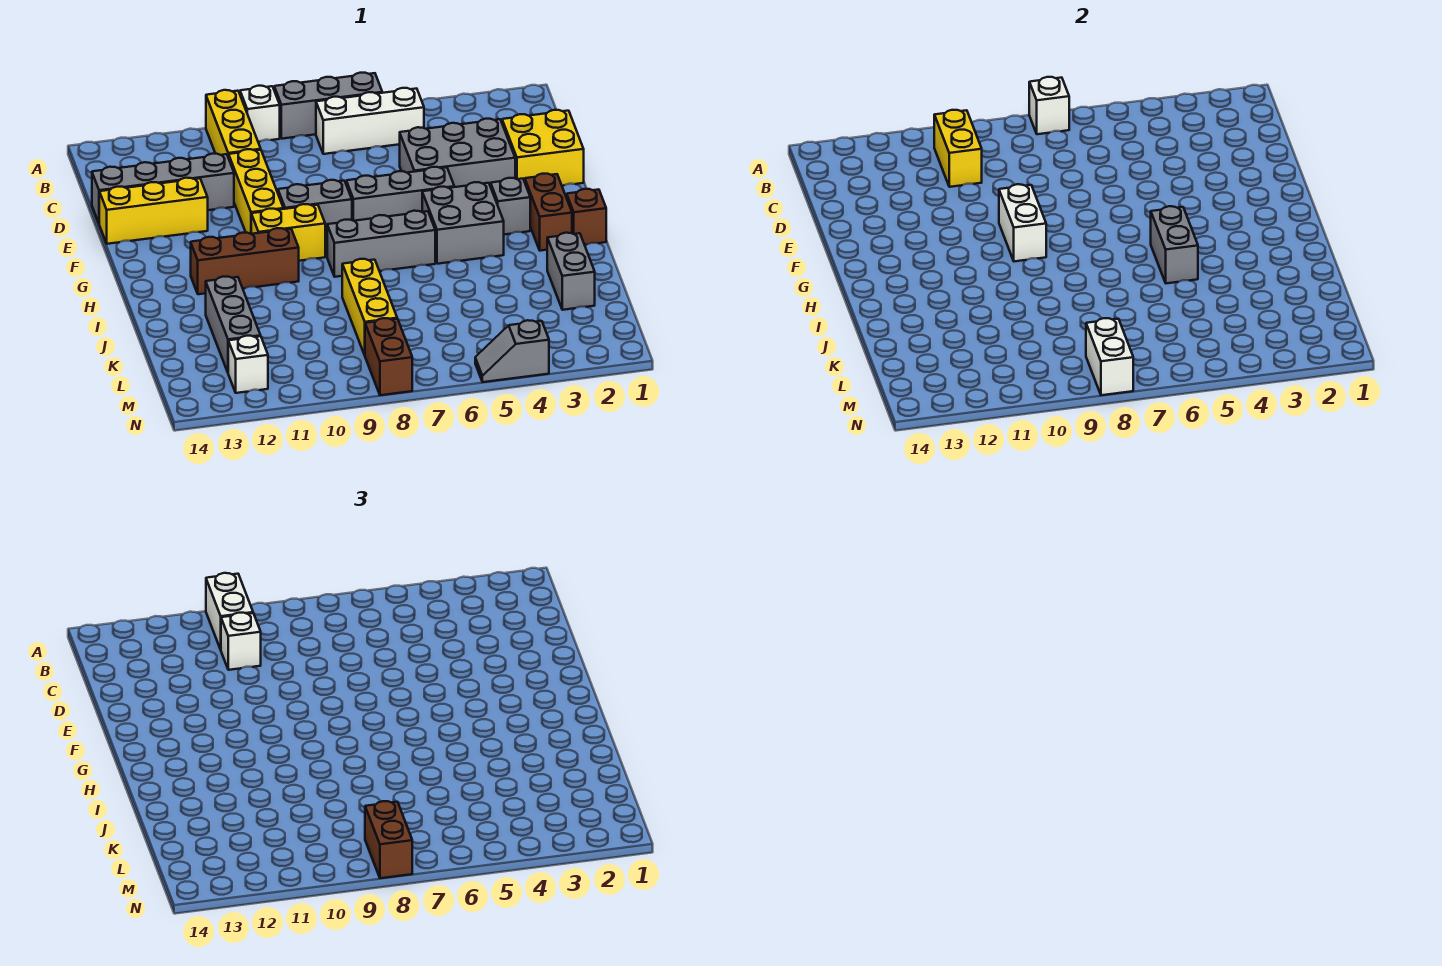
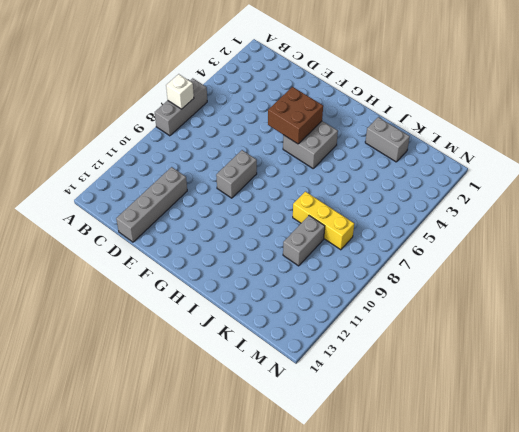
brown 2x2 brick [268,87,323,144] -> none
grey 1x2 brick [283,216,325,266] -> grey 1x2 brick turned to [1151,206,1198,283]
none -> white 1x1 brick [240,86,280,142]
none -> yellow 1x3 brick [206,90,261,158]
none -> white 1x3 brick [316,88,424,154]
none -> yellow 2x2 brick [502,110,584,186]

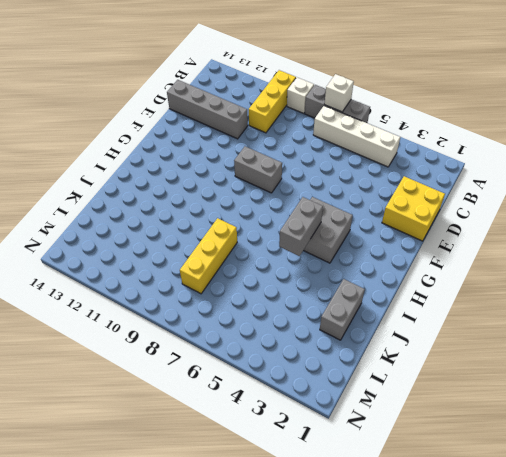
white 1x4 brick [313,106,400,167] -> white 1x3 brick [316,88,424,154]
none -> grey 2x3 brick [400,119,515,187]
none -> yellow 1x3 brick [229,149,283,234]
none -> yellow 1x3 brick [99,178,208,244]
none -> grey 1x3 brick [346,167,454,221]

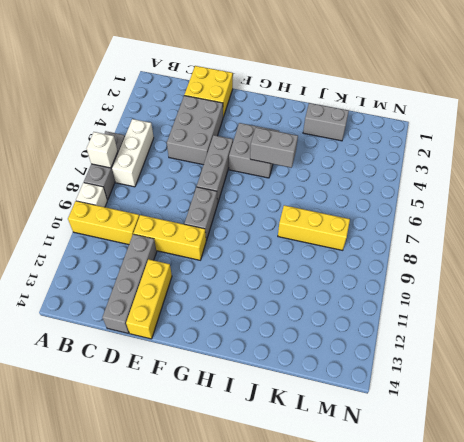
none -> brown 1x2 brick [525,174,572,251]
none -> grey 1x1 brick [491,178,530,234]
none -> yellow 1x2 brick [251,204,325,261]
none -> brown 1x1 brick [567,189,606,245]

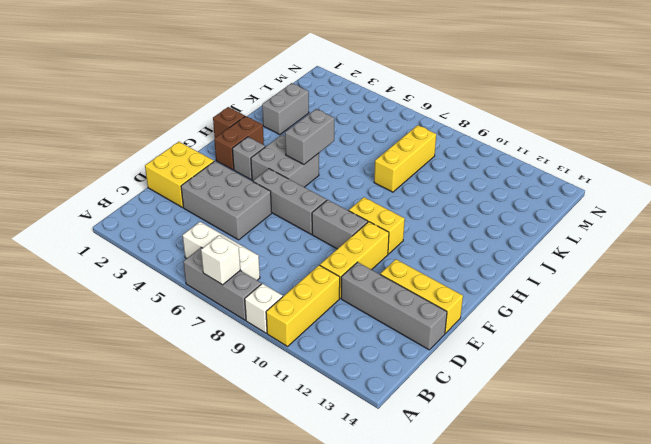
none -> grey 1x3 brick [327,211,435,277]
none -> brown 1x3 brick [191,228,299,294]
none -> grey 1x3 brick [206,276,261,372]
none -> brown 1x2 brick [365,318,412,395]

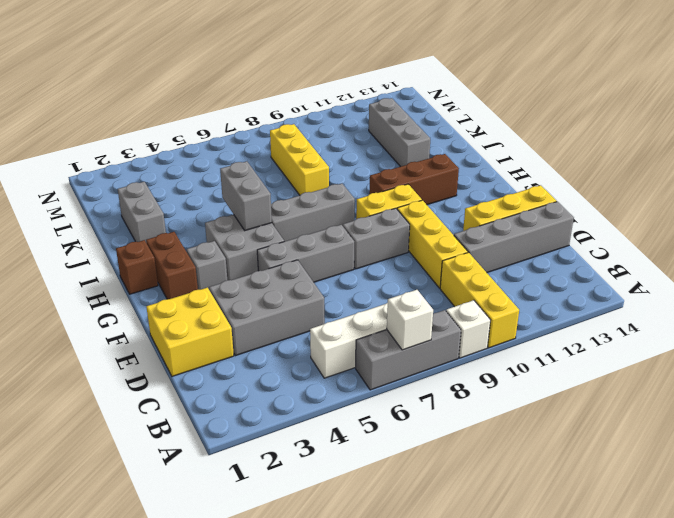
none -> brown 1x2 brick [365,318,412,395]
none -> white 1x1 brick [228,336,268,393]
none -> grey 1x2 slope [475,320,549,382]
none -> yellow 1x2 brick [934,110,982,187]

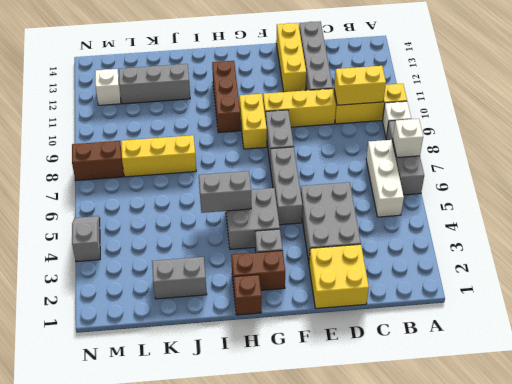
none -> grey 1x3 brick [327,211,435,277]
none -> white 1x2 brick [999,184,1046,261]
none -> white 1x2 brick [1086,318,1133,395]
none -> white 1x2 brick [206,573,253,650]

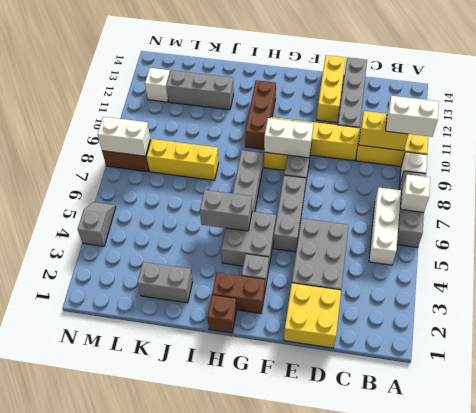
none -> white 1x1 brick [221,613,261,670]
none -> brown 1x2 brick [365,801,412,878]

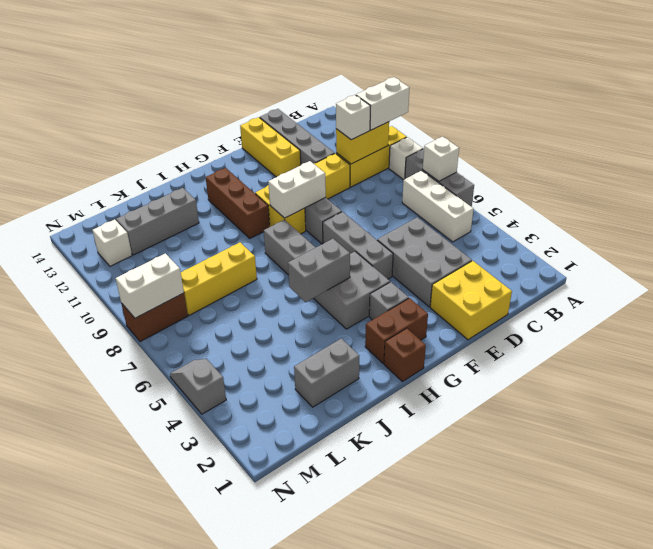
none -> brown 1x2 brick [365,801,412,878]

